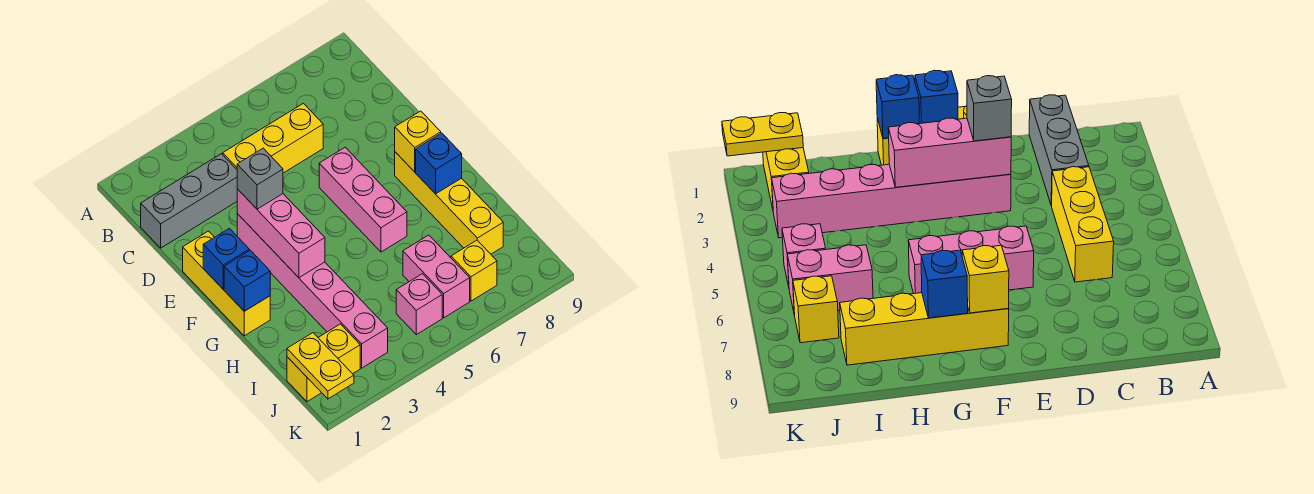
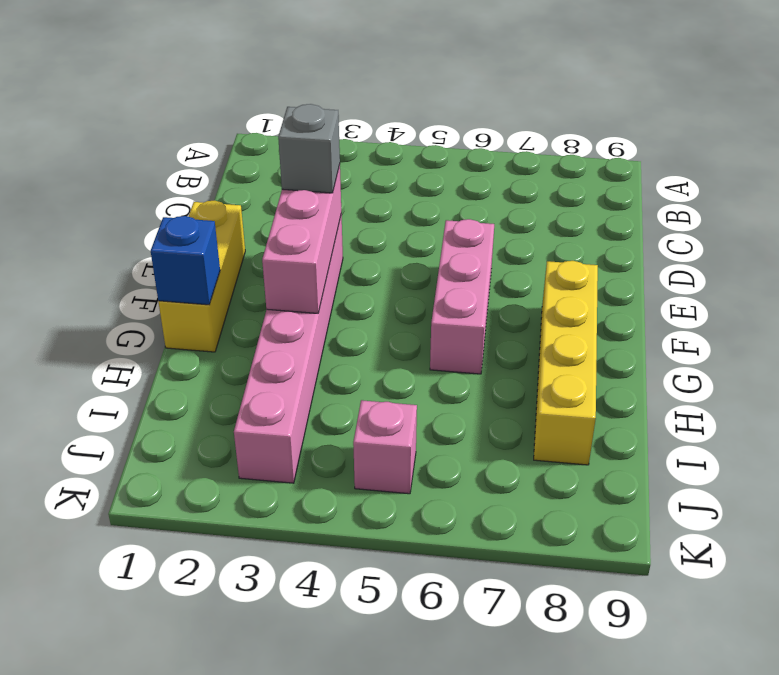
none -> grey 1x3 brick [141,154,237,248]
none -> yellow 1x3 brick [223,103,323,173]
none -> pink 1x2 brick [403,235,470,318]

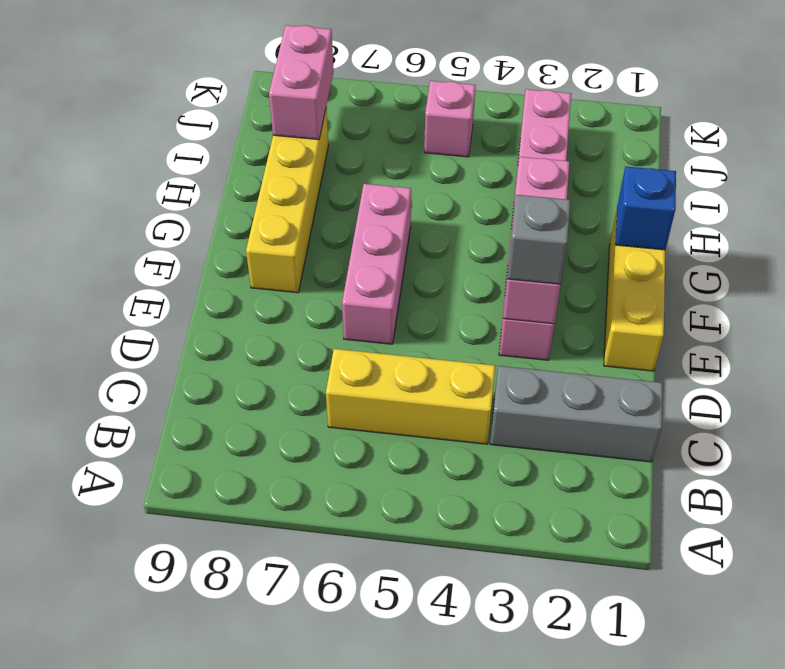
pink 1x2 brick [269,25,334,140] -> pink 1x2 brick moved to [403,235,470,318]
none -> yellow 1x2 brick [287,324,360,402]
none -> yellow 1x1 brick [451,240,497,301]
none -> blue 1x1 brick [203,228,249,289]

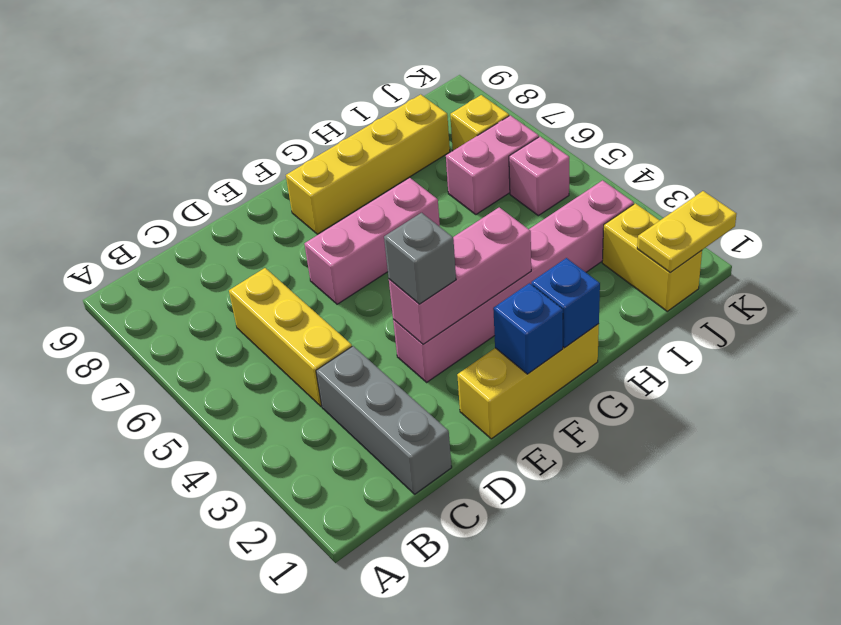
none -> yellow 1x1 brick [395,111,441,172]
none -> blue 1x1 brick [416,133,462,194]

